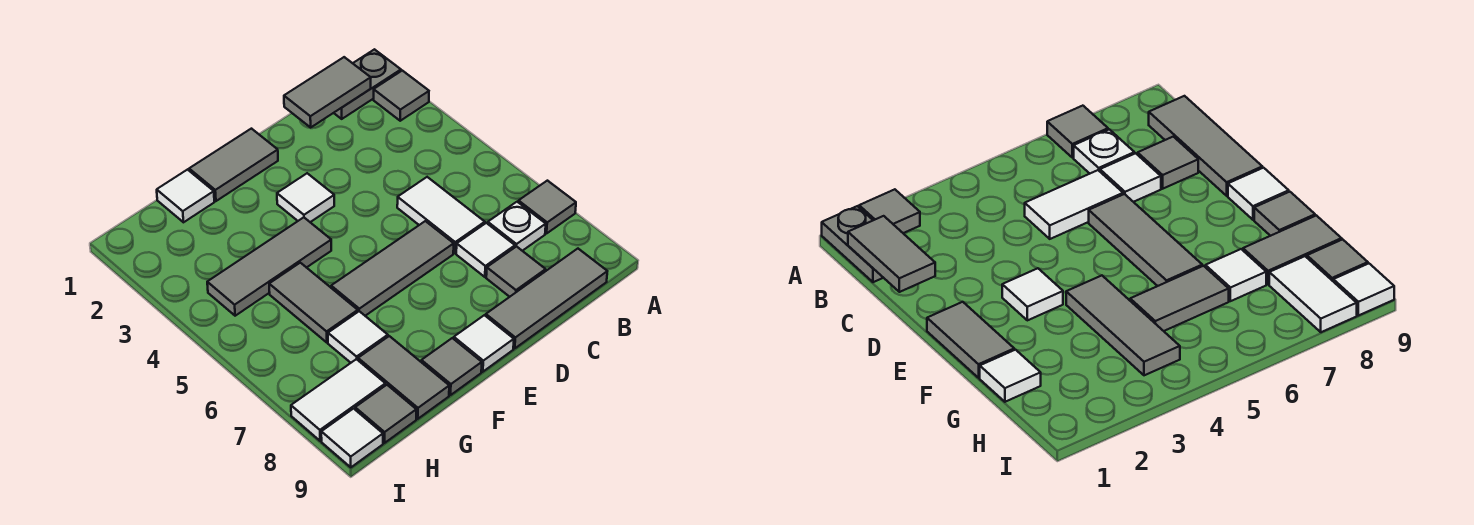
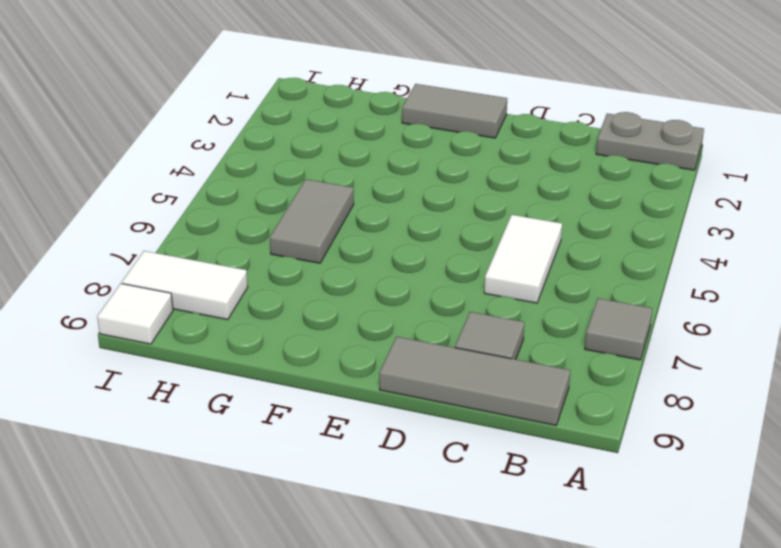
none -> grey 1x1 tile [374,71,429,121]
none -> white 1x1 plate [488,202,546,251]
none -> white 1x1 tile [456,223,515,277]

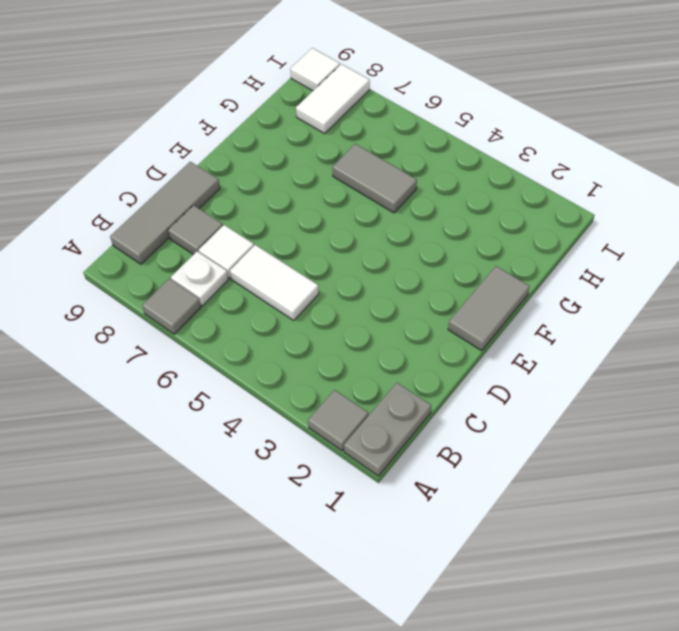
none -> grey 1x3 tile [331,221,454,316]
none -> white 1x1 tile [277,173,334,222]
none -> white 1x1 tile [454,315,514,372]

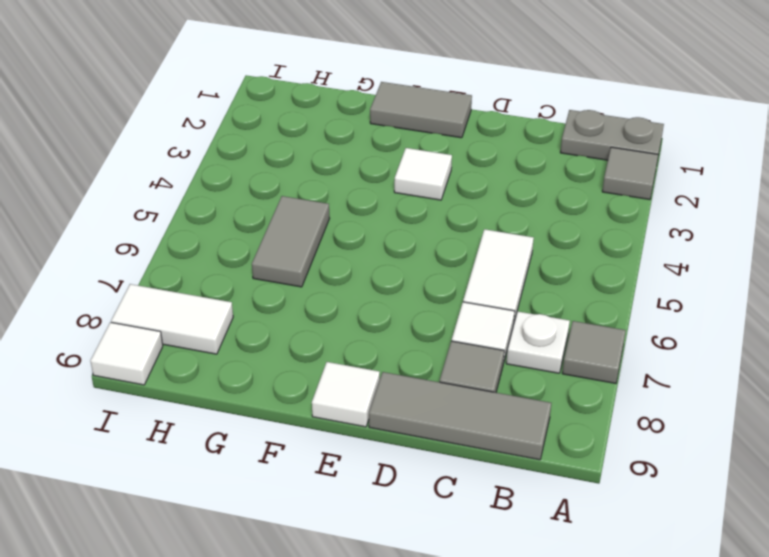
none -> grey 1x3 tile [331,221,454,316]
none -> grey 1x3 tile [207,217,331,316]
none -> grey 1x1 tile [421,338,482,395]

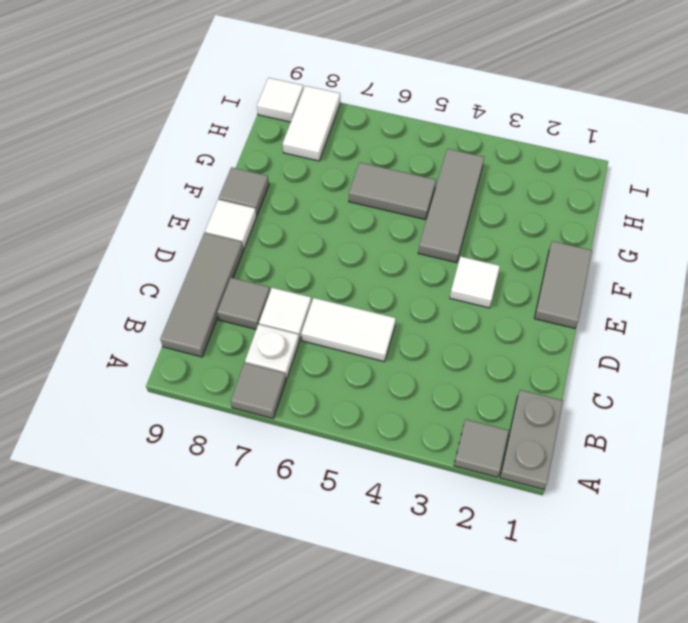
none -> grey 1x3 tile [331,221,454,316]
none -> white 1x1 tile [157,170,214,222]
none -> white 1x1 tile [328,311,388,363]

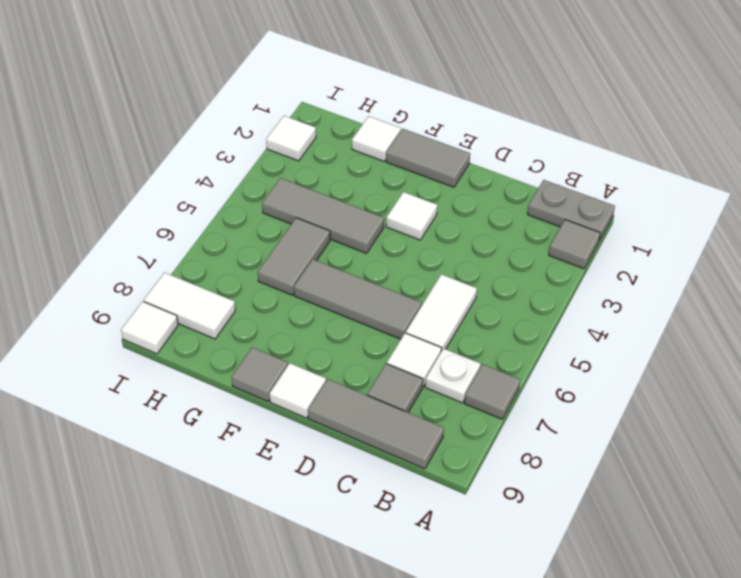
white 1x1 tile [266,116,316,161] -> white 1x1 tile moved to [328,311,388,363]
none -> grey 1x2 tile [358,336,449,419]
none -> grey 1x1 tile [355,385,416,443]
none -> grey 1x2 tile [284,57,371,127]

